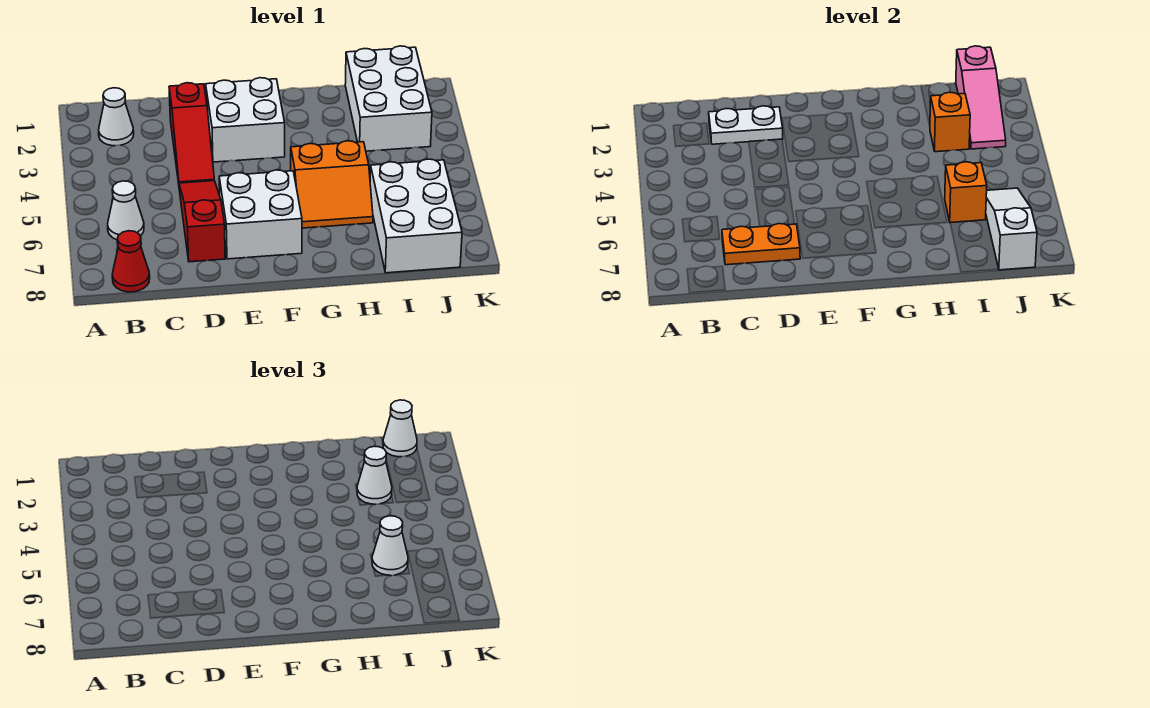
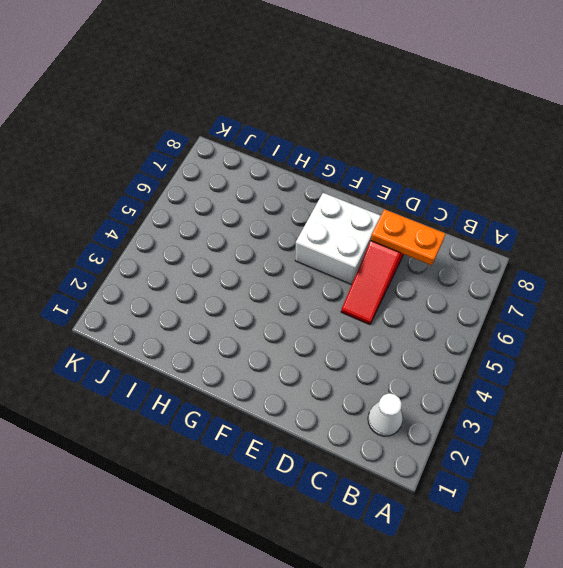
none -> white 1x1 cone [108,181,144,240]
none -> red 1x1 cone [112,231,150,292]
none -> red 1x3 slope [169,83,214,184]

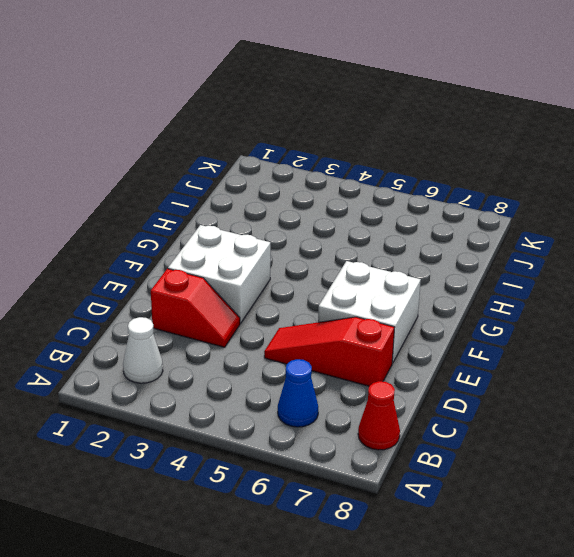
blue 1x1 cone [278,359,318,427] -> white 1x1 cone [108,181,144,240]
red 1x2 slope [151,269,240,347] -> red 1x3 slope [169,83,214,184]
none -> orange 2x2 slope [291,141,373,228]
none -> white 2x3 brick [345,46,432,151]
none -> white 2x3 brick [370,159,462,273]

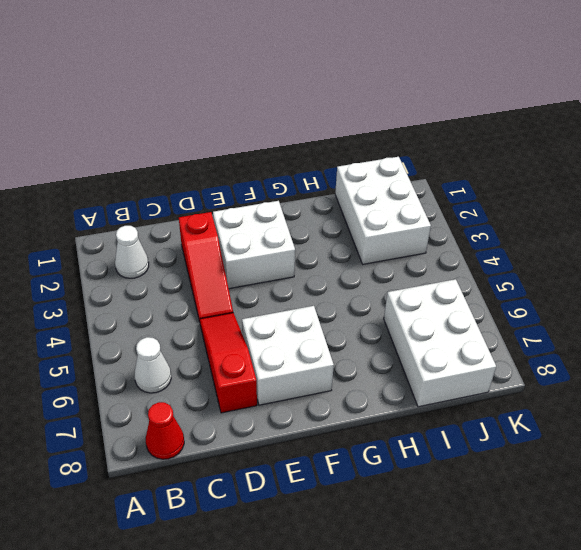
none -> orange 2x2 slope [291,141,373,228]
none -> white 1x2 plate [709,106,783,144]
none -> orange 1x2 plate [722,224,800,265]

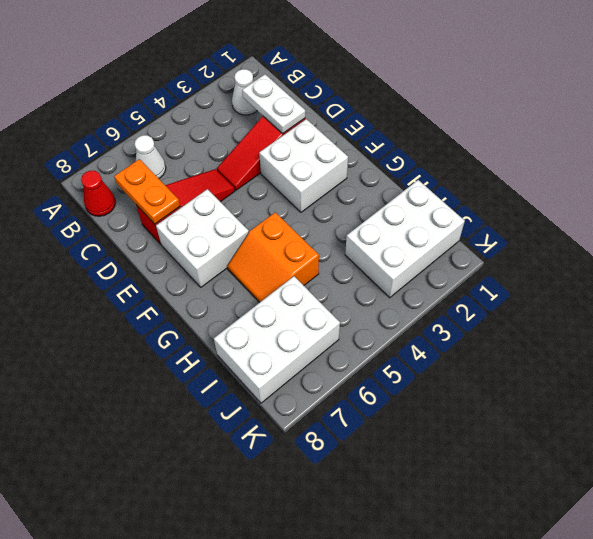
none -> orange 1x1 brick [930,92,970,152]
none -> orange 1x1 brick [945,162,987,223]
none -> pink 1x3 slope [956,46,1006,149]

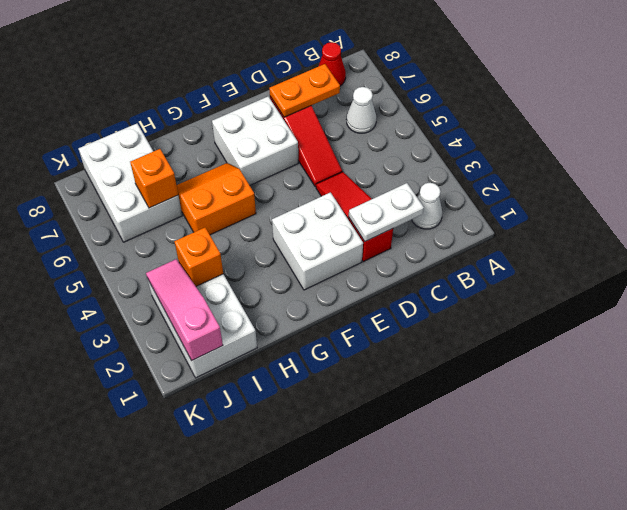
none -> white 1x3 slope [986,188,1037,270]
none -> white 1x1 cone [357,446,392,504]
none -> white 1x1 cone [372,516,408,576]

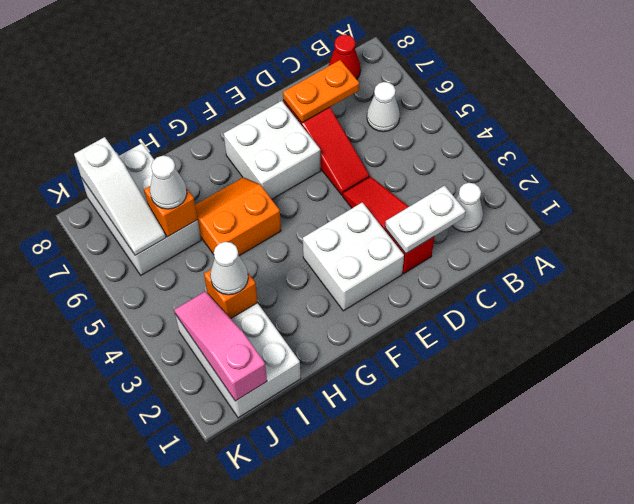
none -> white 1x1 cone [383,400,417,457]

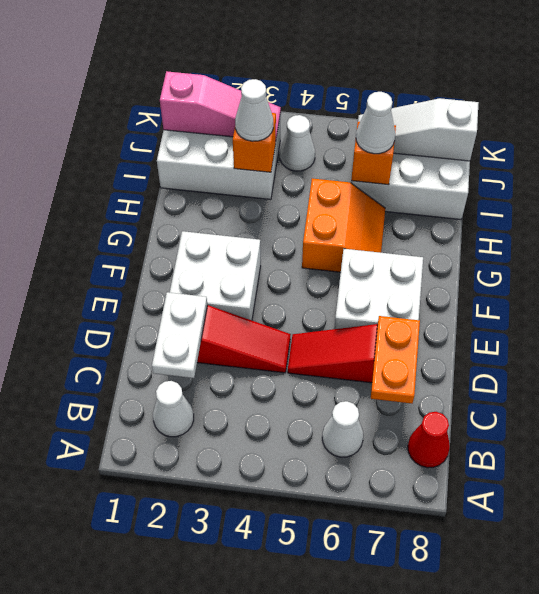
white 1x1 cone [280,115,315,171] -> white 1x1 cone moved to [383,400,417,457]

